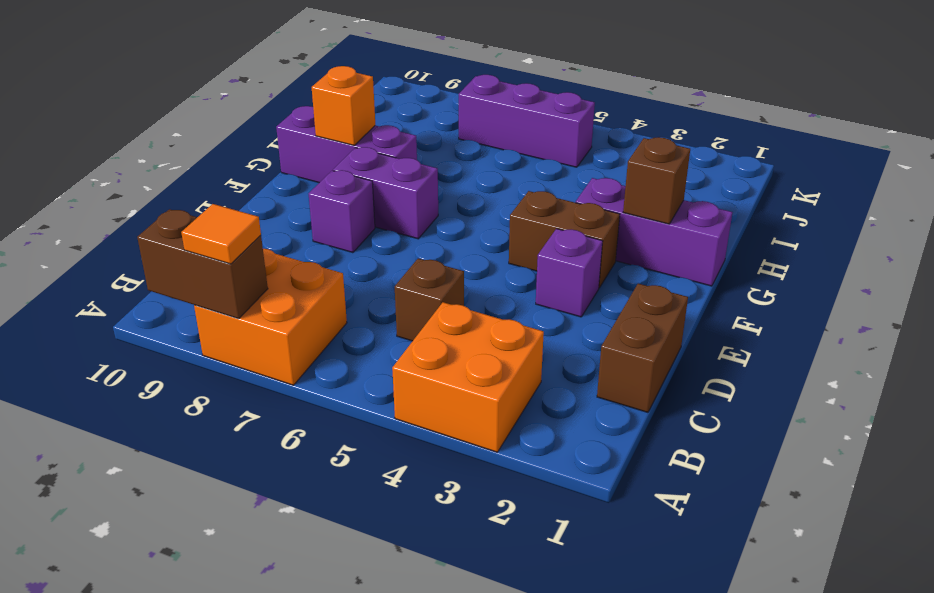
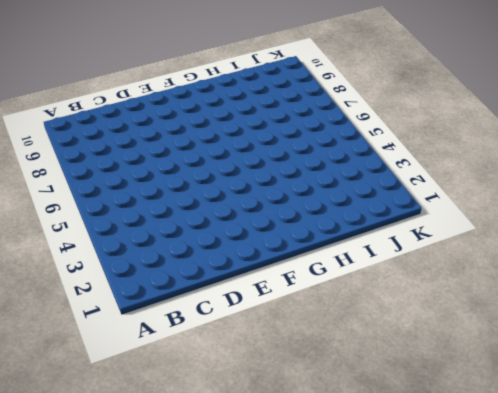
none -> orange 2x2 brick [392,302,544,452]
none -> orange 2x2 brick [194,249,347,385]
none -> brown 1x2 brick [597,284,688,412]

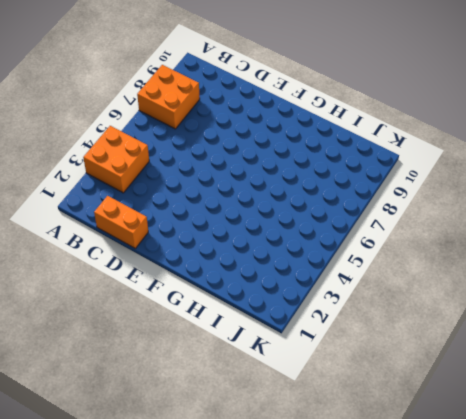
orange 1x2 brick [94,196,148,248] -> brown 1x2 brick [597,284,688,412]
none -> brown 1x1 brick [395,258,464,341]
none -> purple 1x1 brick [536,229,603,317]
none -> purple 1x1 brick [309,170,375,253]

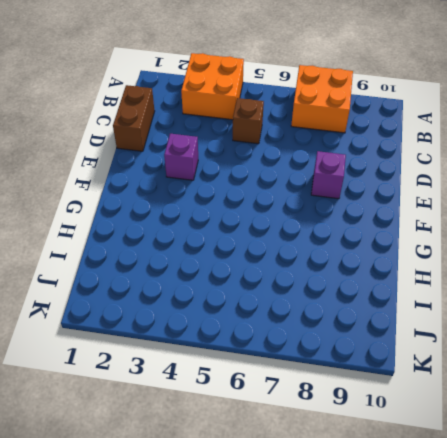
none -> brown 1x2 brick [509,191,620,288]
none -> purple 1x2 brick [333,147,438,239]
none -> purple 1x3 brick [576,178,732,286]

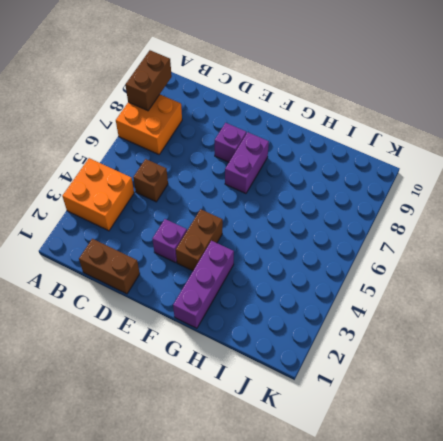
none -> purple 1x3 brick [276,106,417,183]
none -> purple 1x3 brick [459,75,595,167]
none -> brown 1x1 brick [623,137,690,224]

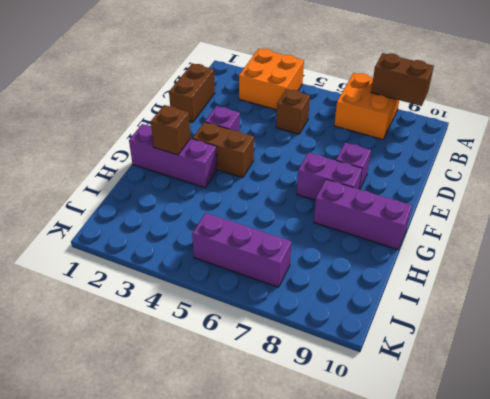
none -> orange 1x1 brick [312,66,375,145]
none -> orange 1x1 tile [181,204,261,264]

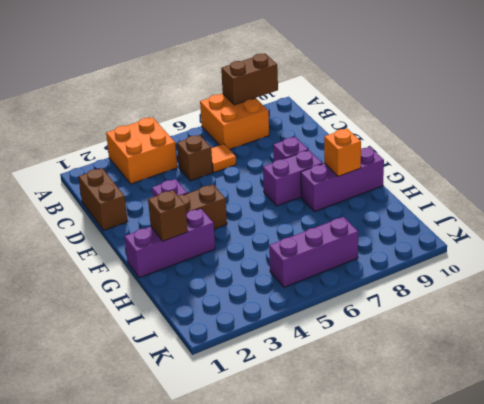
orange 1x1 tile [211,144,236,172] -> orange 1x1 tile moved to [181,204,261,264]

